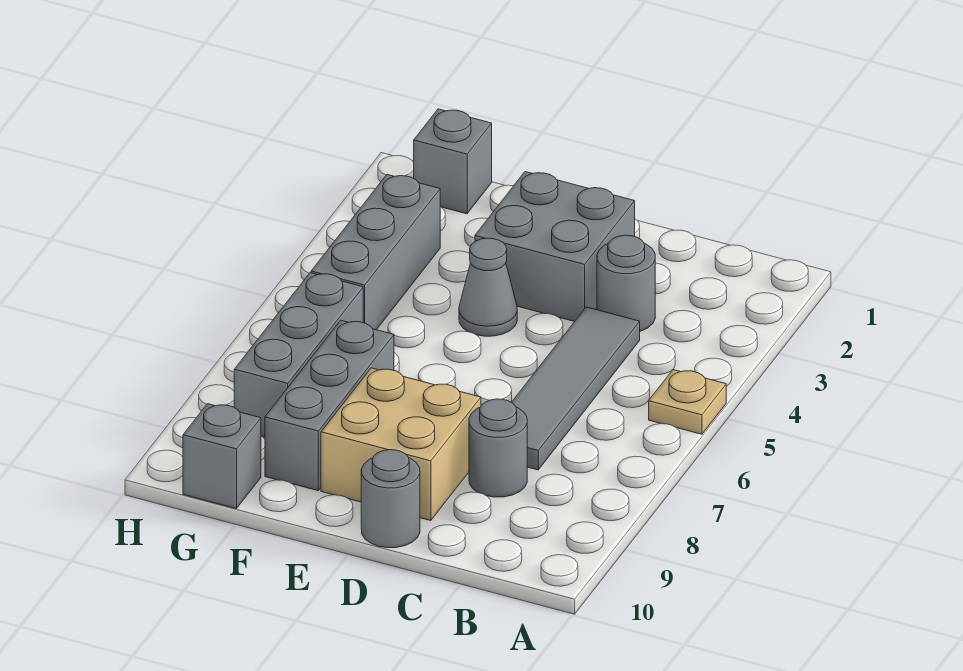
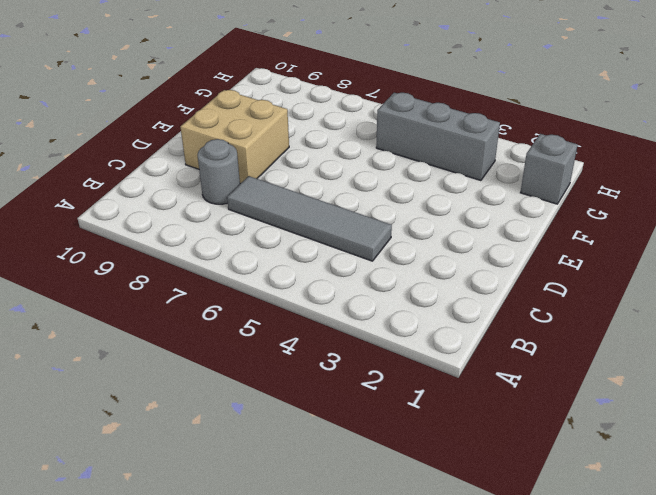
none -> tan 1x1 plate [649,370,726,434]
none -> grey 1x1 round brick [597,235,655,331]
none -> grey 2x2 brick [475,172,635,322]

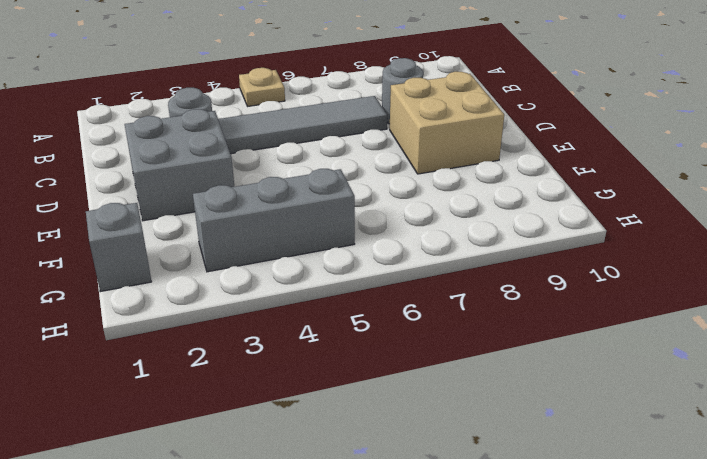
none -> grey 1x1 round brick [361,450,420,548]
none -> grey 1x1 cone [459,238,517,336]
none -> grey 1x3 brick [265,320,394,491]

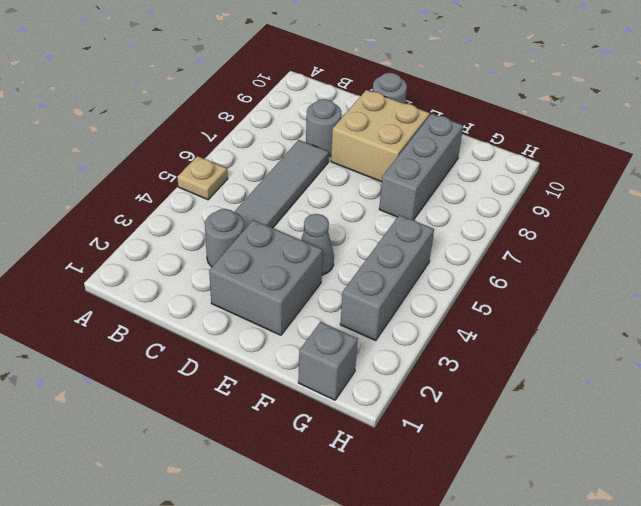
none -> grey 1x3 brick [234,273,363,437]
none -> grey 1x1 brick [183,404,261,509]

